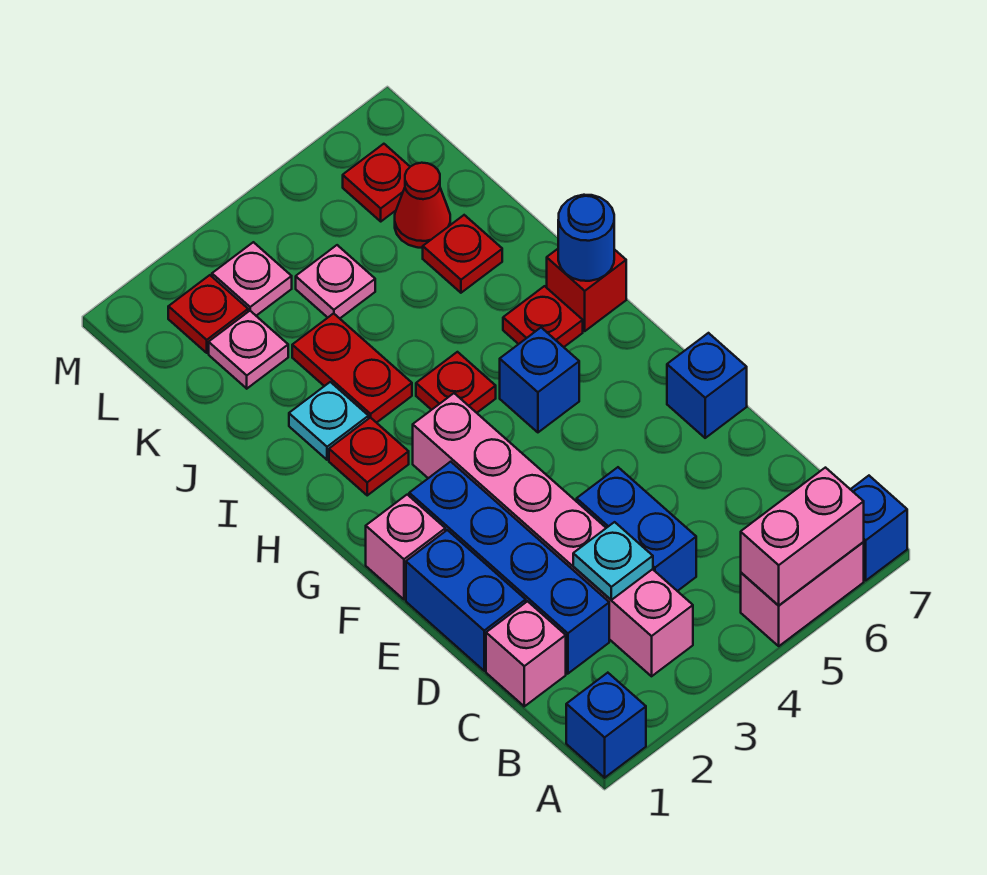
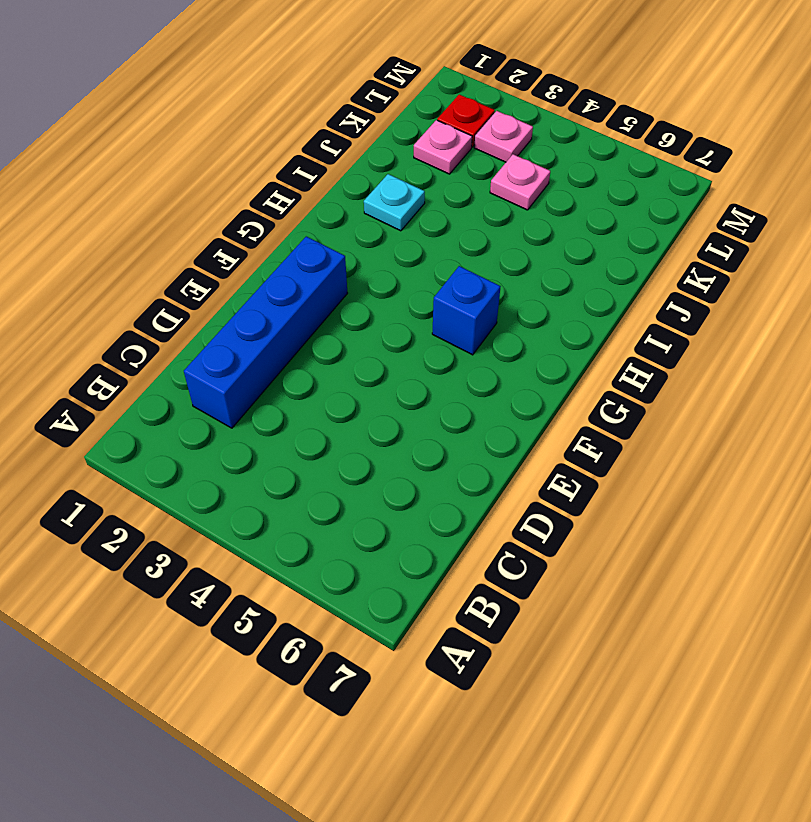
none -> blue 1x1 brick [566,673,646,778]
none -> pink 1x2 brick [741,542,864,646]
none -> blue 1x1 brick [850,476,907,580]

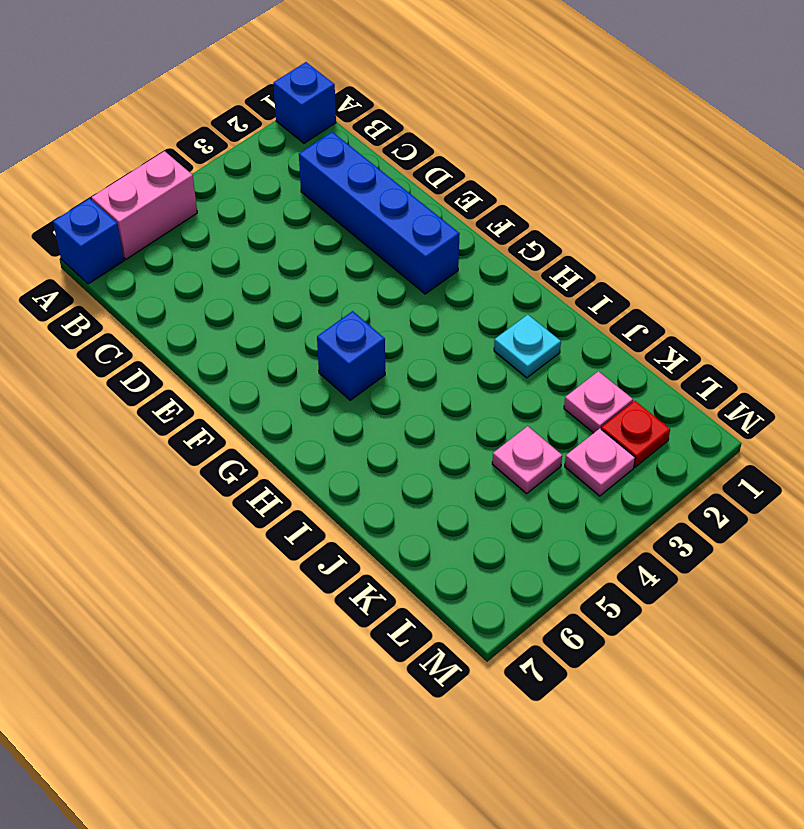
none -> pink 1x6 brick [413,393,693,676]
none -> pink 1x1 brick [486,601,566,706]
none -> blue 1x2 brick [577,467,696,591]

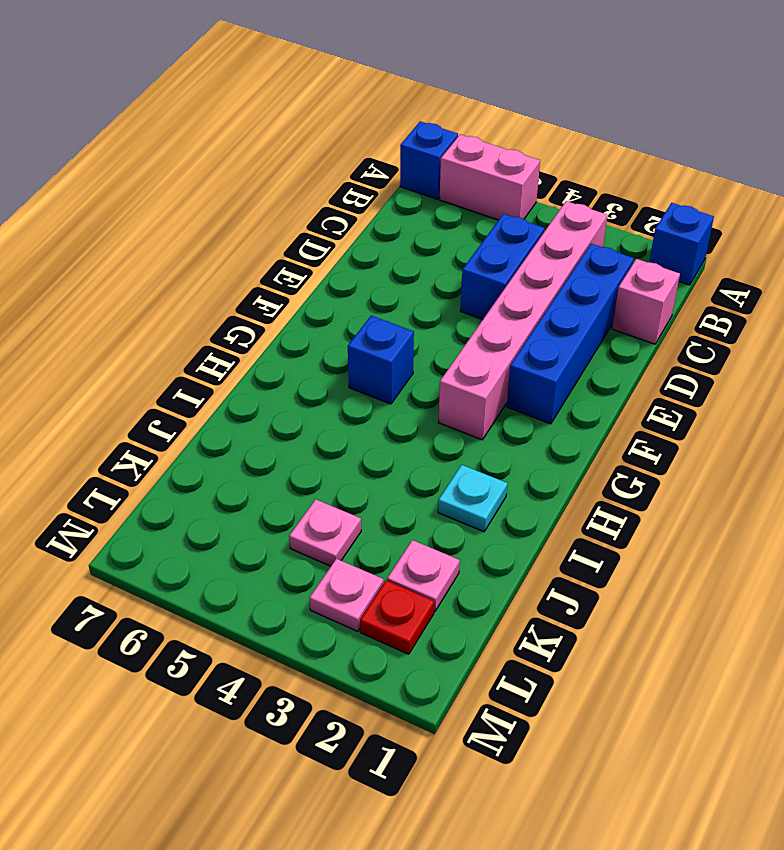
none -> blue 1x2 brick [406,530,526,671]
none -> blue 1x1 brick [667,333,747,438]
none -> pink 1x1 brick [366,495,445,599]

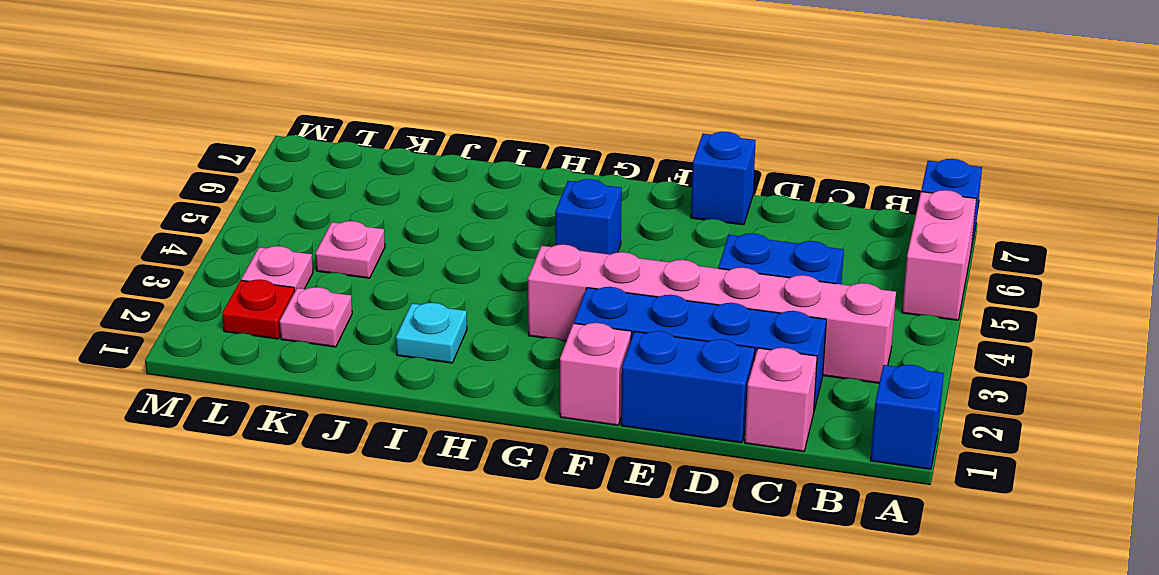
none -> red 1x1 plate [329,417,409,495]
none -> red 1x1 plate [416,352,496,413]
none -> red 1x1 plate [503,286,583,347]

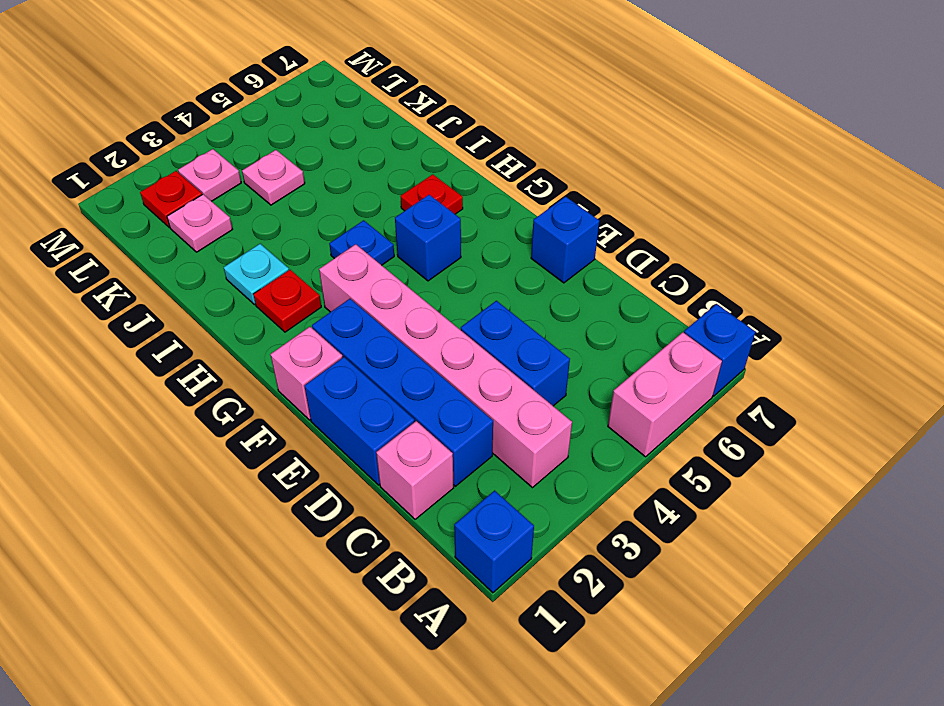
blue 1x1 plate [329,220,394,265] -> red 1x1 plate [416,352,496,413]
none -> red 1x1 brick [547,249,626,331]
none -> red 1x2 plate [292,313,412,423]
none -> red 1x1 plate [423,215,502,293]

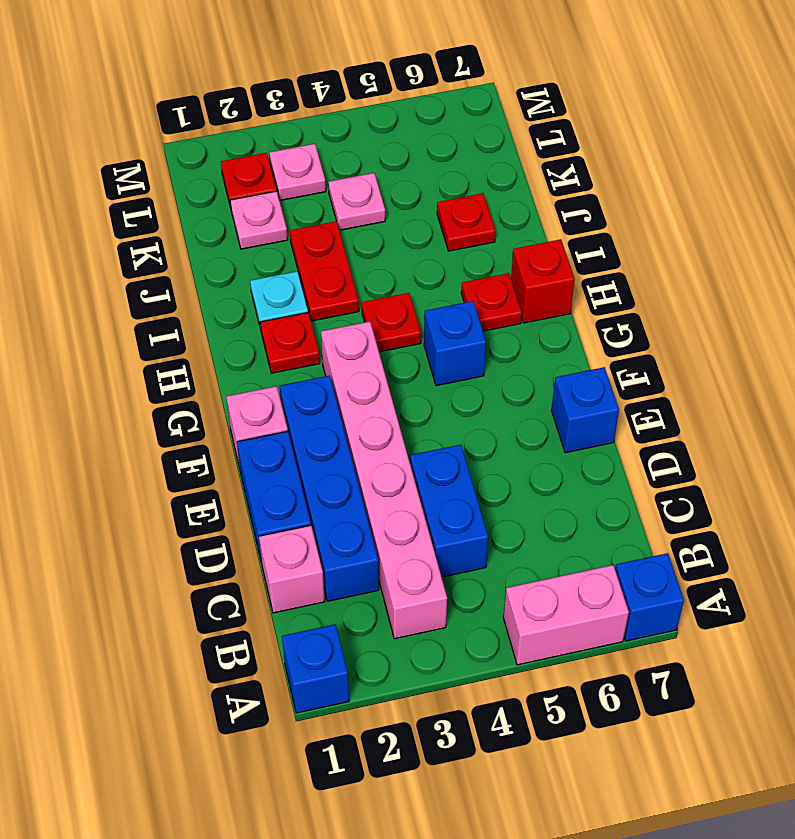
none -> red 1x1 cone [395,163,450,248]
none -> red 1x1 plate [343,144,410,221]
none -> pink 1x2 brick [741,468,864,606]

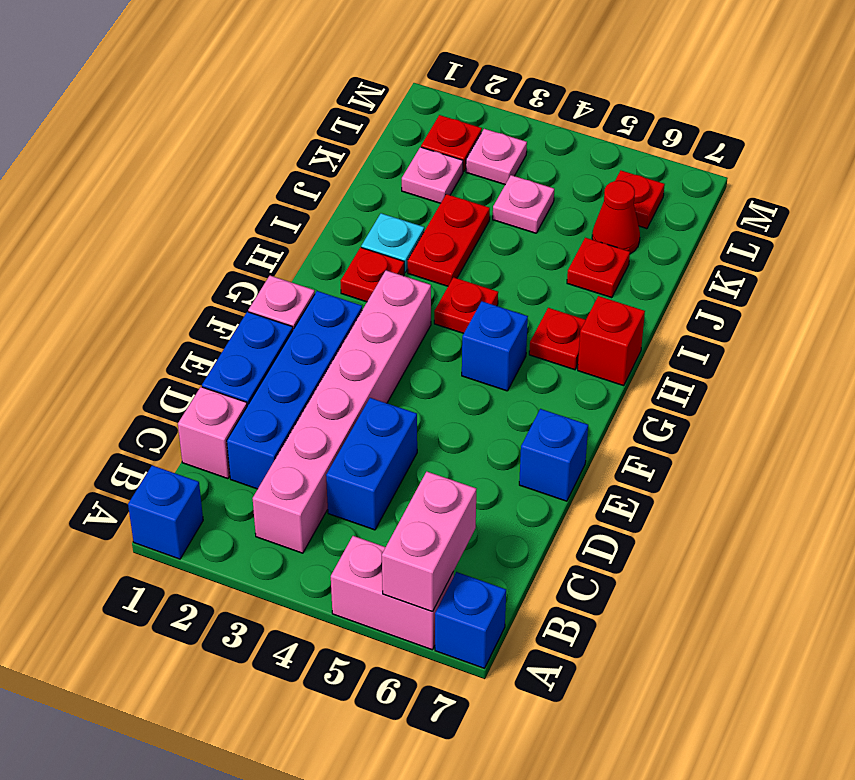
pink 1x2 brick [382,472,476,612] -> pink 1x2 brick turned to [741,468,864,606]
none -> cyan 1x1 plate [573,522,653,600]
none -> blue 1x1 round brick [558,195,614,281]

